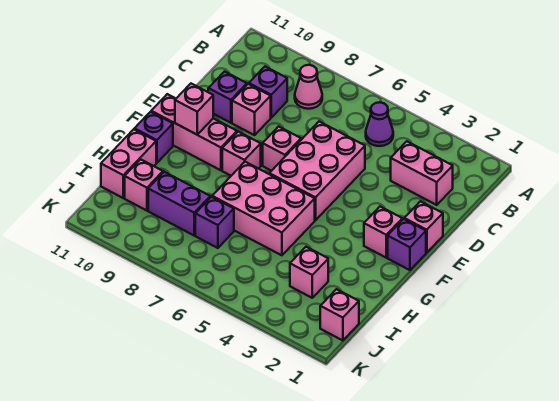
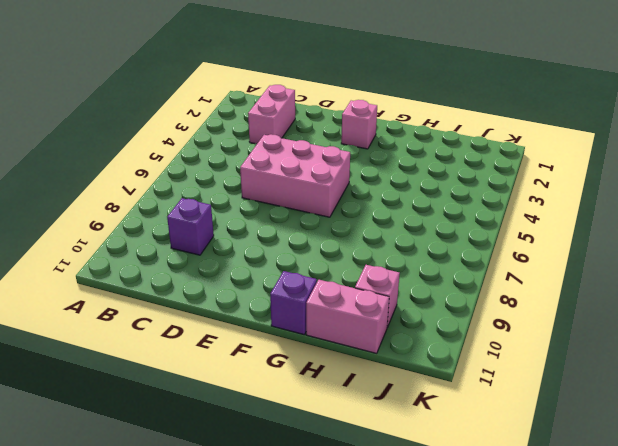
none -> purple 1x1 cone [366,102,393,146]
none -> pink 1x1 cone [295,65,322,109]
none -> pink 1x1 brick [232,84,271,135]

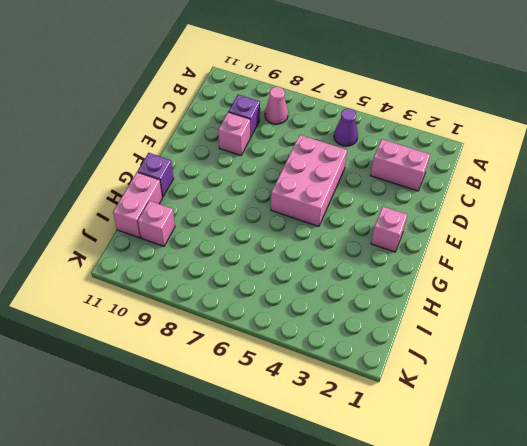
none -> purple 1x1 brick [208,72,247,123]
none -> pink 1x1 brick [404,201,443,253]
none -> pink 1x1 brick [263,126,301,171]

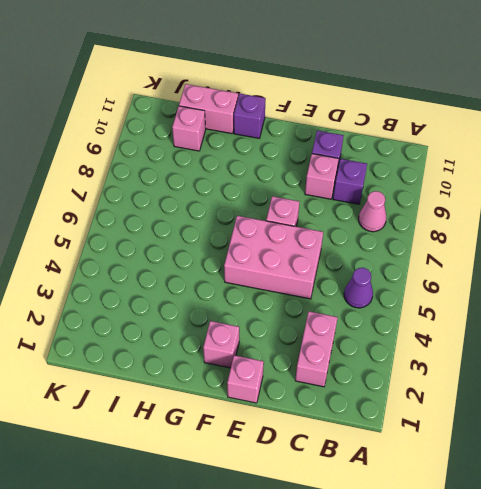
none -> purple 1x1 brick [388,219,426,270]
none -> pink 1x1 brick [222,132,261,176]
none -> pink 1x3 brick [151,94,237,170]

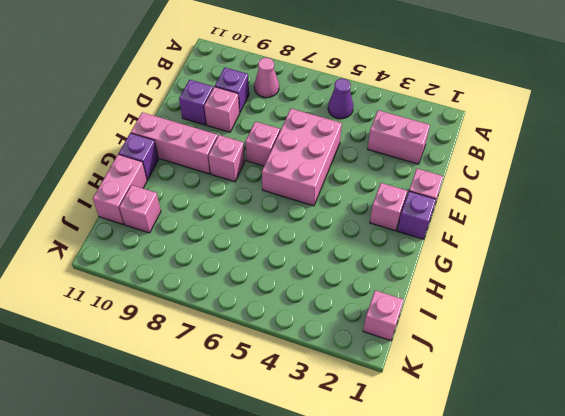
none -> pink 2x3 brick [212,162,315,255]
none -> pink 1x1 brick [290,247,328,298]
none -> purple 1x1 brick [195,197,234,248]

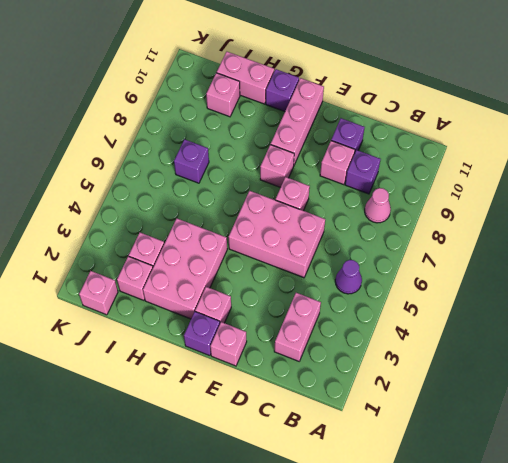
pink 2x3 brick [143,219,227,319] -> pink 2x3 brick moved to [212,162,315,255]
pink 1x1 brick [117,256,153,300] -> pink 1x1 brick moved to [175,84,213,135]
none -> purple 1x2 brick [148,172,210,235]

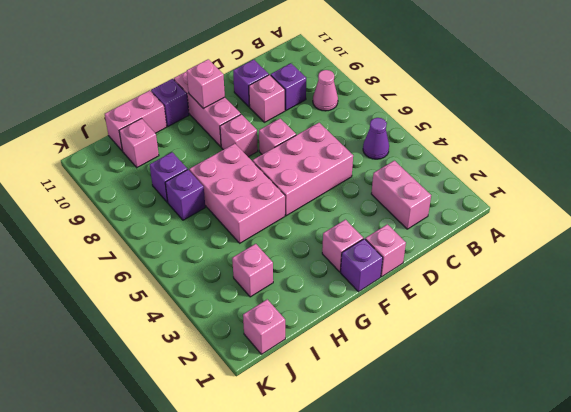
purple 1x1 brick [150,152,187,202] -> purple 1x2 brick [148,172,210,235]

